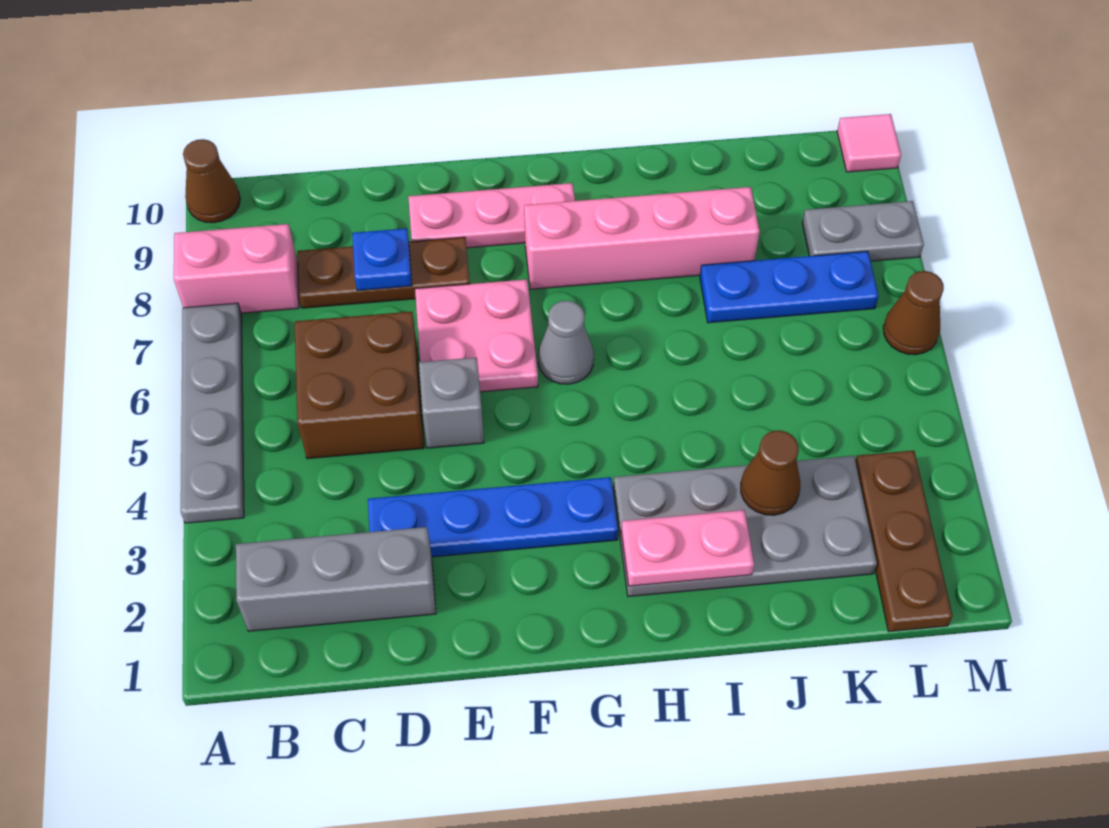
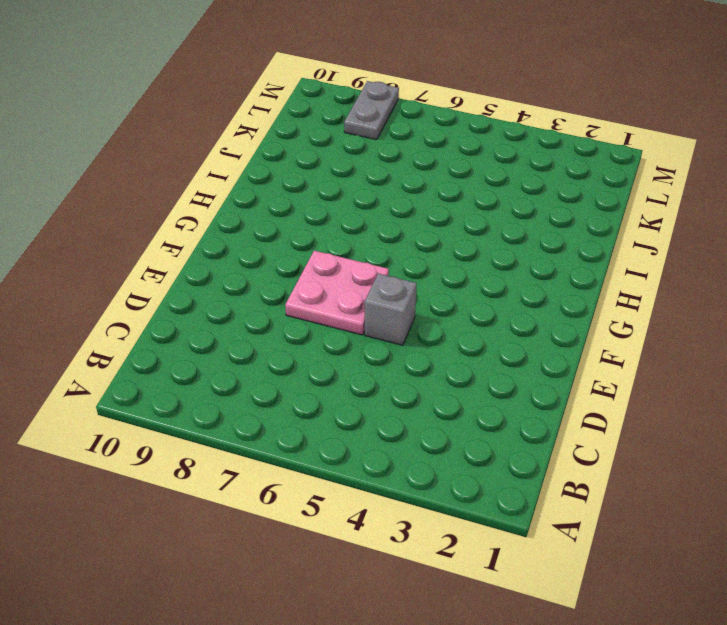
none -> grey 1x4 plate [181,303,244,523]
none -> pink 1x2 brick [174,224,299,313]
none -> brown 1x1 cone [183,139,240,223]

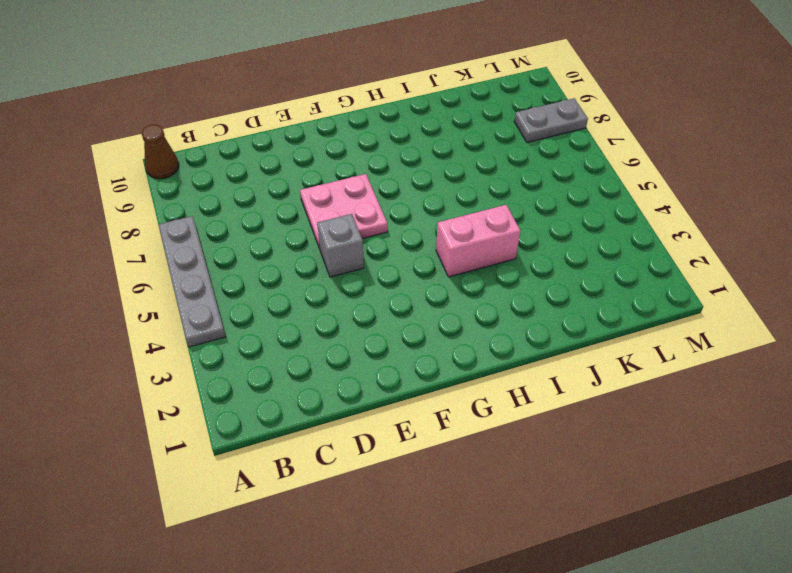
pink 1x2 brick [436,205,520,277] -> pink 1x2 brick moved to [174,224,299,313]
none -> grey 1x3 brick [236,527,436,631]
none -> brown 2x2 brick [295,312,424,459]
none -> brown 1x3 plate [298,237,470,308]

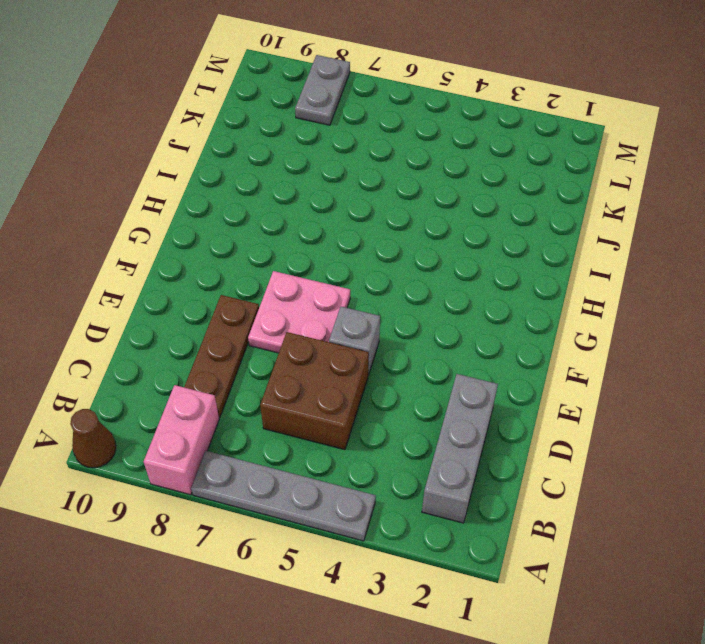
none -> blue 1x4 plate [368,477,618,557]
none -> pink 1x3 plate [408,183,575,248]
none -> grey 1x1 cone [538,301,594,384]

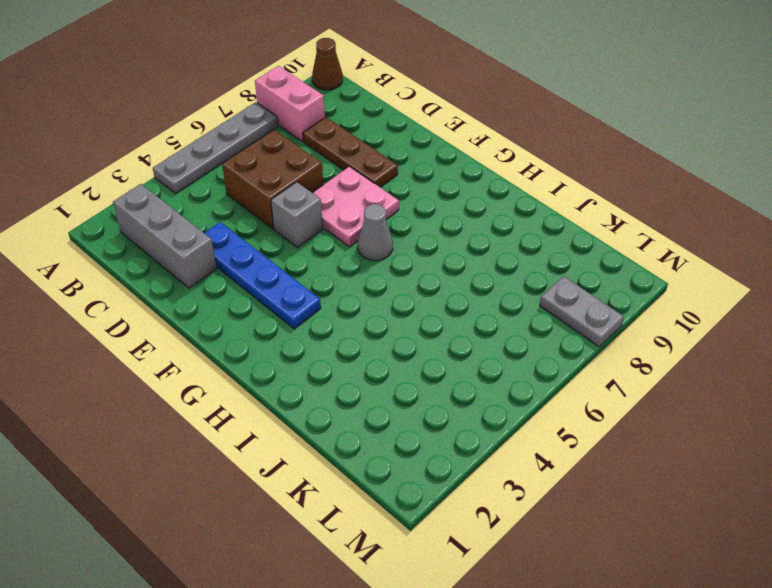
none -> pink 1x3 plate [408,183,575,248]
none -> pink 1x4 brick [524,187,760,289]
none -> grey 2x4 plate [613,456,877,597]

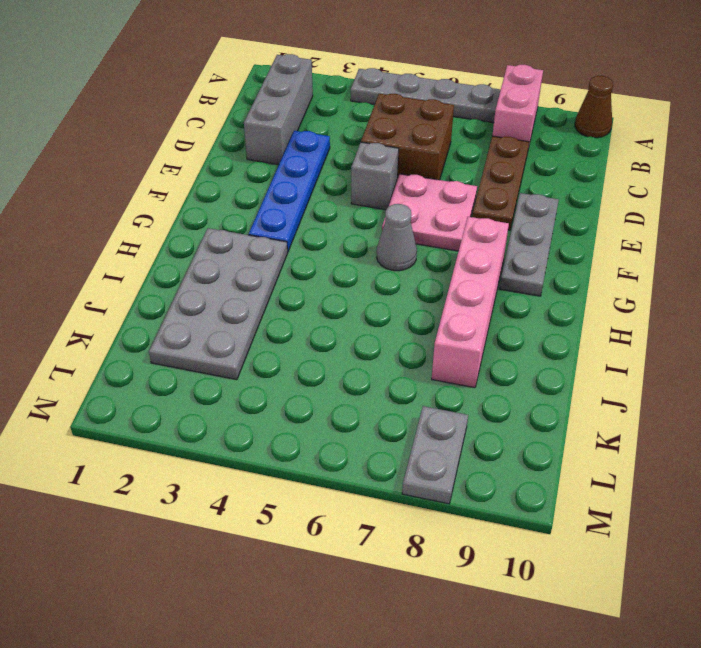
grey 1x3 plate [500,193,559,296] -> pink 1x3 plate [408,183,575,248]
none -> blue 1x3 plate [700,251,879,323]
none -> brown 1x3 plate [855,451,953,632]
none -> brown 1x1 cone [883,271,944,355]

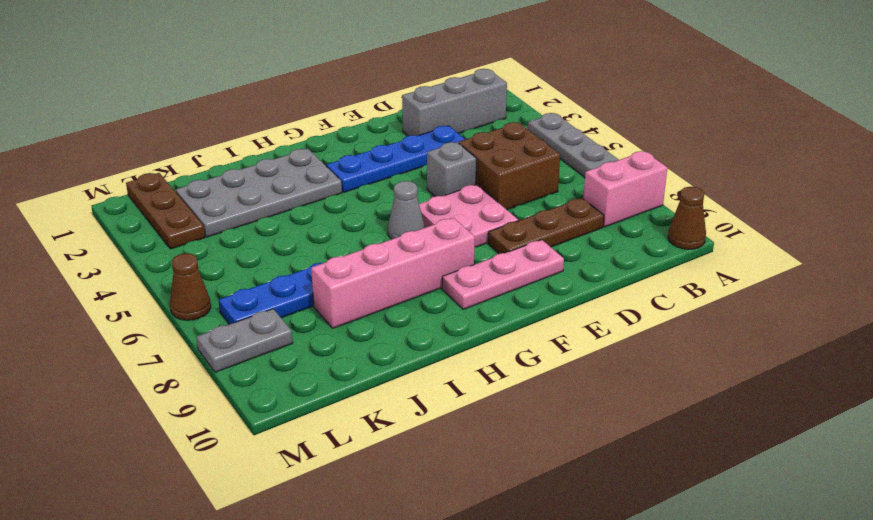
none -> pink 1x1 tile [837,114,901,172]
none -> blue 1x1 plate [352,228,412,291]
none -> pink 1x2 plate [621,510,754,586]

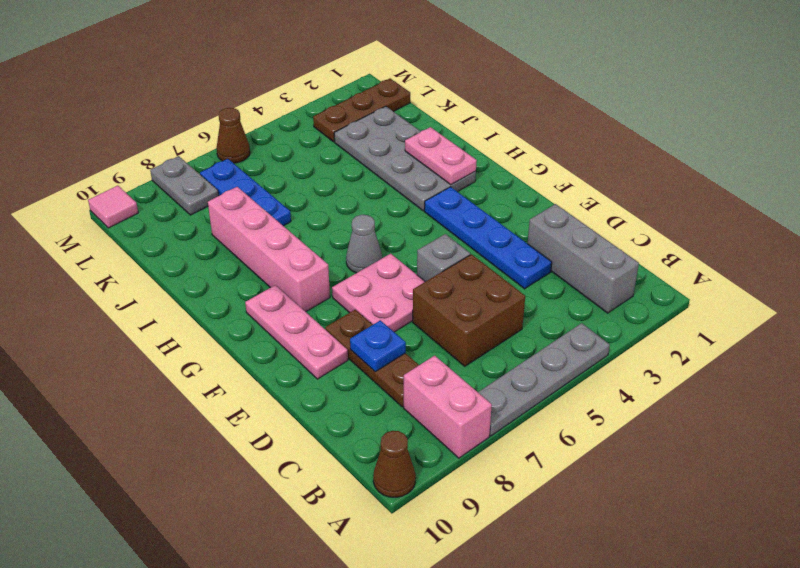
none -> brown 1x1 cone [741,430,800,515]

